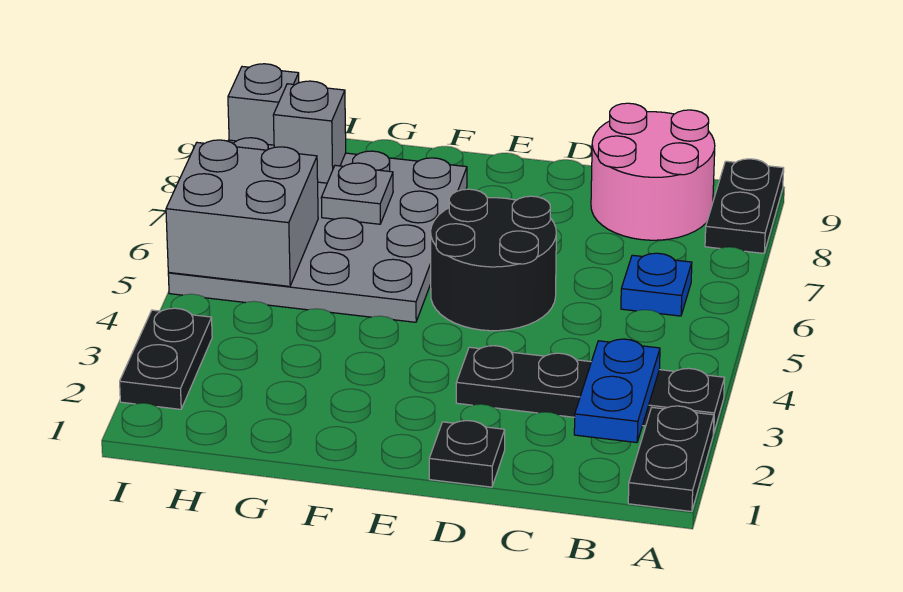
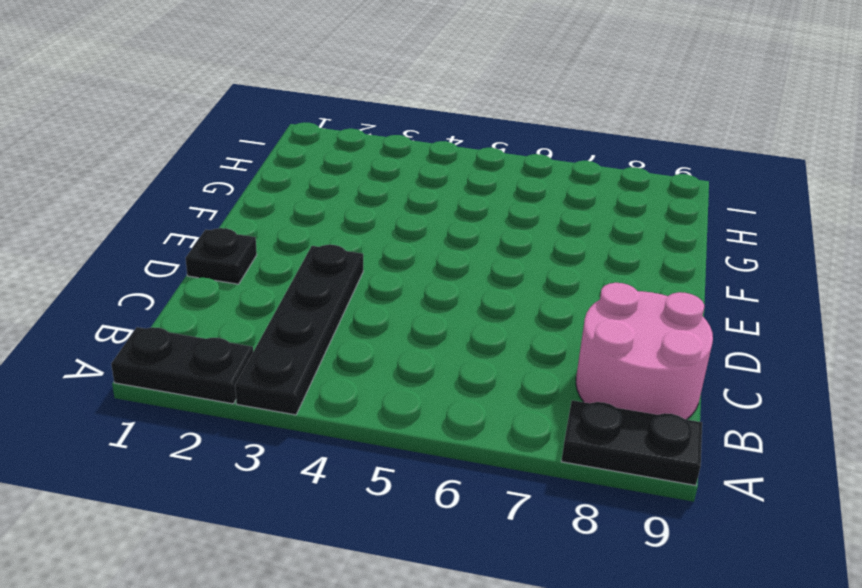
none -> blue 1x1 plate [621,253,692,316]
none -> black 2x2 round brick [431,189,556,331]
none -> grey 4x4 plate [168,138,467,322]

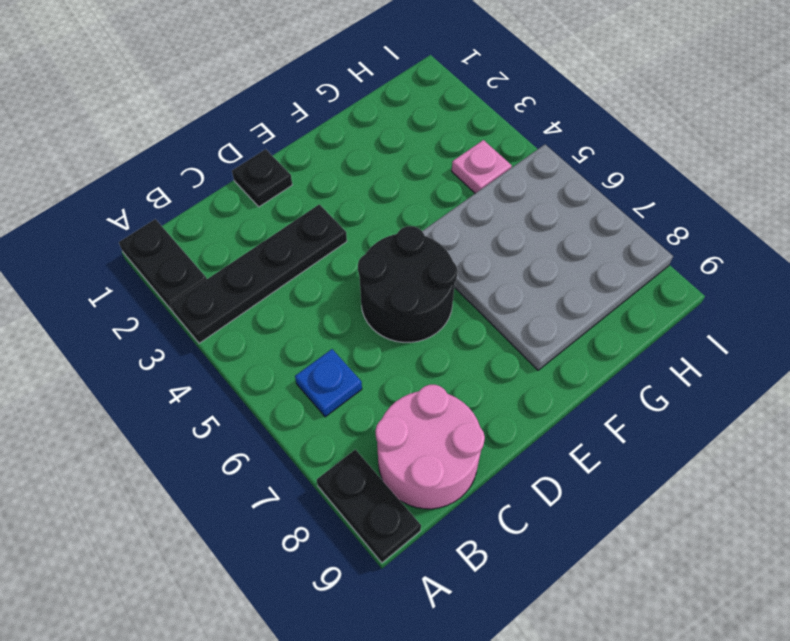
pink 1x1 plate [452,140,512,193] -> none
none -> black 1x2 plate [120,308,212,409]
none -> grey 1x1 brick [228,64,299,145]
none -> blue 1x2 plate [574,339,660,443]

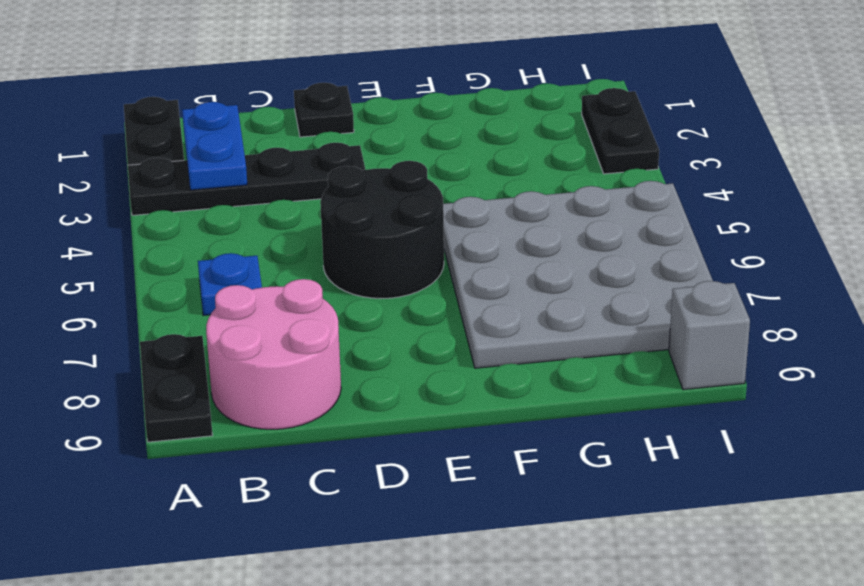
none -> grey 1x1 plate [321,163,393,224]
none -> grey 2x2 brick [166,140,318,286]
none -> grey 1x1 brick [273,81,346,183]

